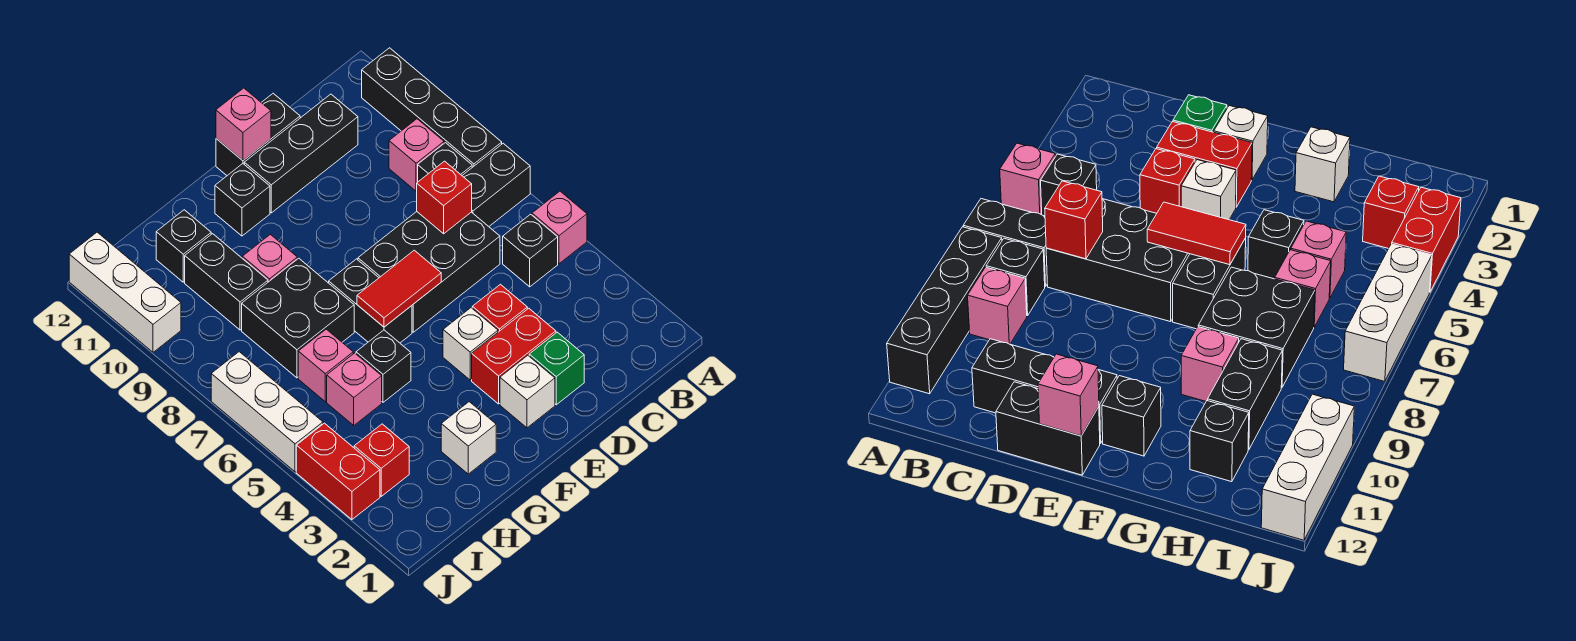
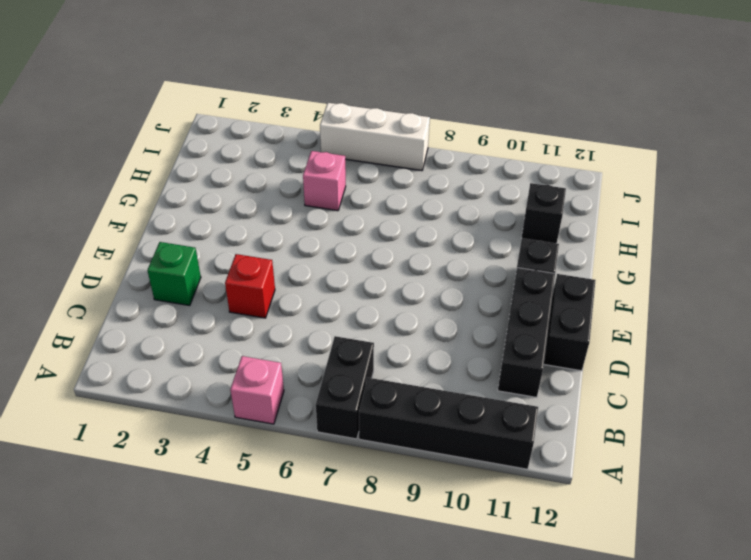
none -> black 1x1 brick [503,214,558,287]
none -> black 1x1 brick [418,143,472,182]
none -> pink 1x1 brick [389,119,444,191]
none -> black 2x3 brick [358,212,500,332]

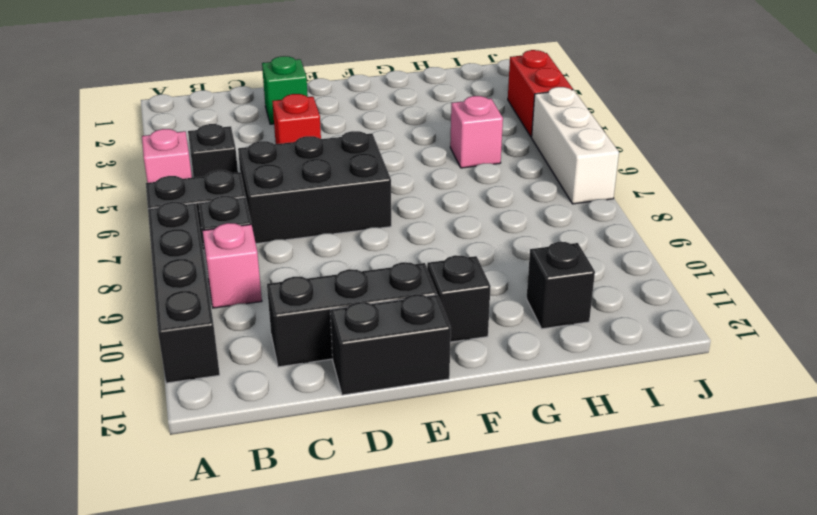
none -> red 1x2 brick [472,308,556,404]
none -> white 1x1 brick [500,355,555,428]
none -> white 1x1 brick [443,308,498,380]
none -> black 1x2 brick [329,259,412,343]

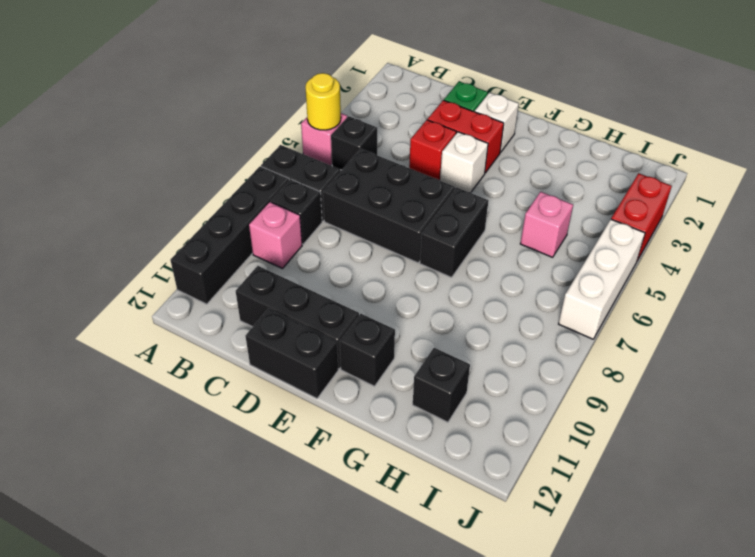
yellow 1x1 round brick [305,73,341,130] -> none
none -> white 1x1 brick [441,402,496,474]
none -> black 1x1 brick [356,330,411,402]
none -> black 2x2 brick [242,258,354,378]
none -> pink 1x1 brick [242,234,297,282]

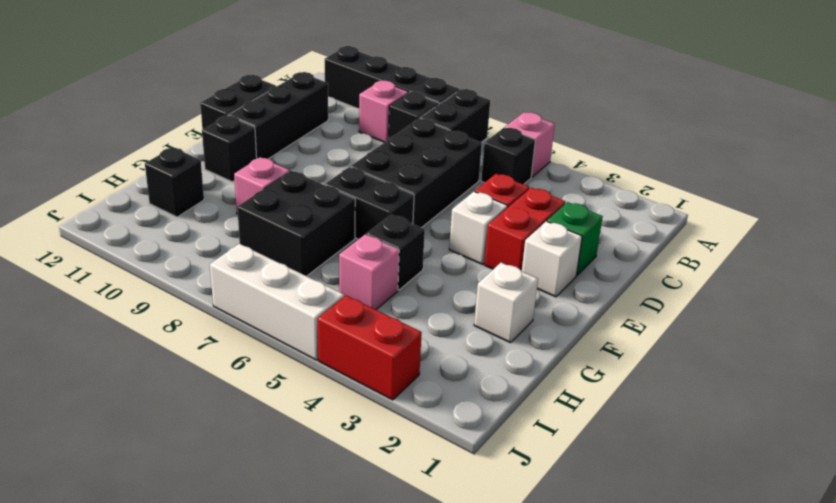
none -> pink 1x1 brick [298,329,353,402]
none -> black 1x2 brick [185,234,268,330]
none -> red 1x1 brick [354,424,409,496]
none -> white 1x3 brick [69,232,181,352]

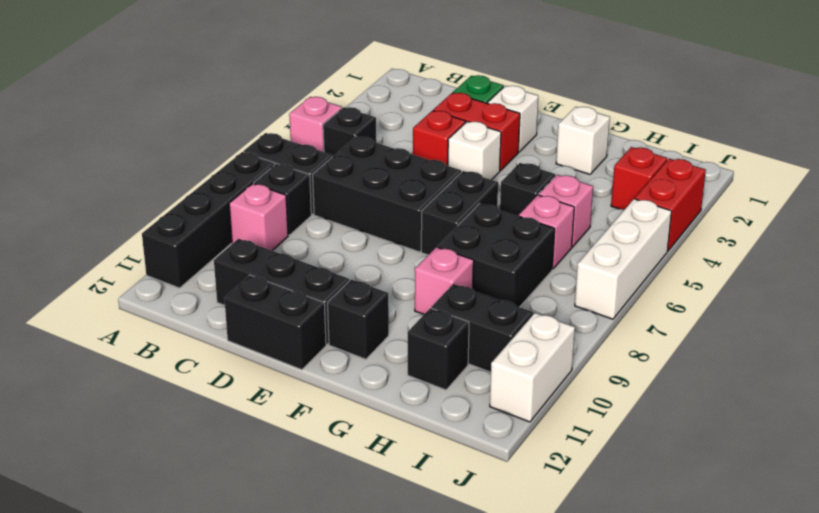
black 1x2 brick [431,284,533,372] -> black 1x2 brick turned to [185,234,268,330]
white 1x2 brick [490,313,575,422] -> white 1x3 brick [69,232,181,352]
none -> red 1x1 brick [417,161,472,234]
none -> red 1x2 tile [357,250,441,327]
none -> pink 1x1 brick [216,88,271,160]

